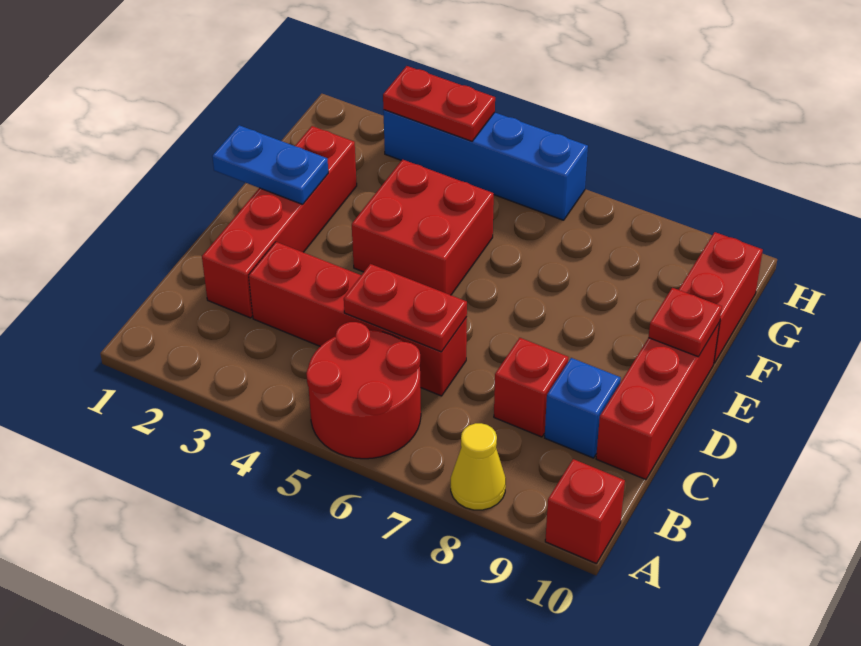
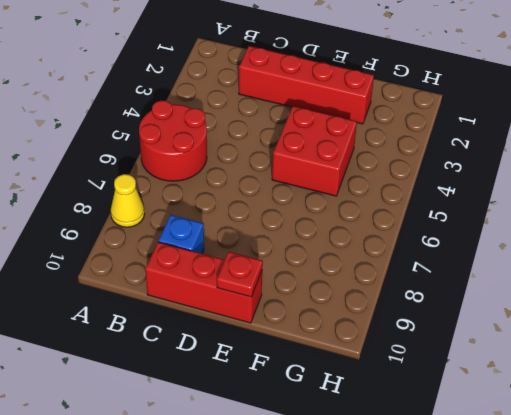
none -> red 1x1 brick [545,459,625,564]
none -> red 1x4 brick [249,242,467,396]
none -> red 1x1 brick [494,338,569,437]

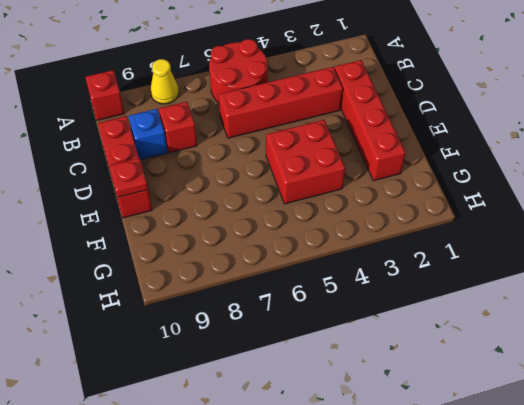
none -> red 1x2 brick [679,232,763,363]
none -> blue 1x4 brick [383,110,588,220]
none -> red 1x2 plate [344,264,467,352]

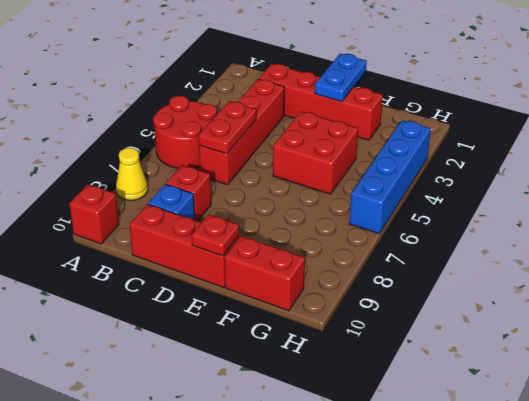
none -> red 1x2 plate [383,66,495,141]

